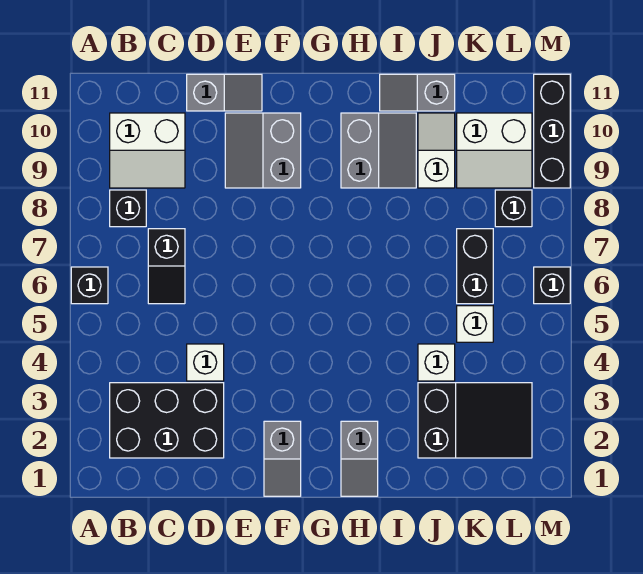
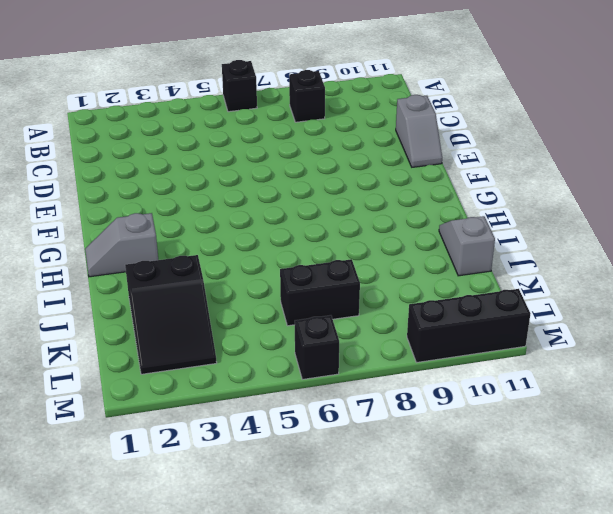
none -> black 2x3 brick [110,383,224,458]
none -> white 2x2 slope [110,113,185,188]
none -> black 1x2 slope [148,229,185,304]

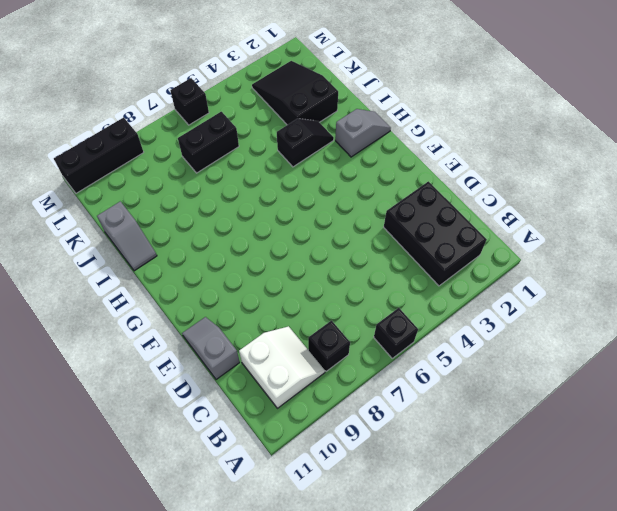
black 1x2 slope [277,119,334,167] -> black 1x2 slope moved to [148,229,185,304]
none -> white 1x1 brick [187,344,224,381]
none -> grey 2x2 slope [225,113,301,188]
none -> grey 1x2 slope [264,421,301,496]

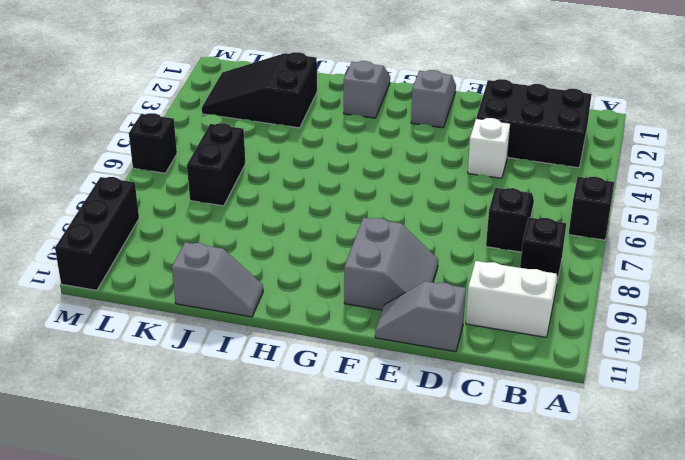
none -> grey 2x2 slope [341,113,416,188]
none -> white 1x1 brick [418,344,455,381]
none -> white 1x2 slope [418,113,455,188]

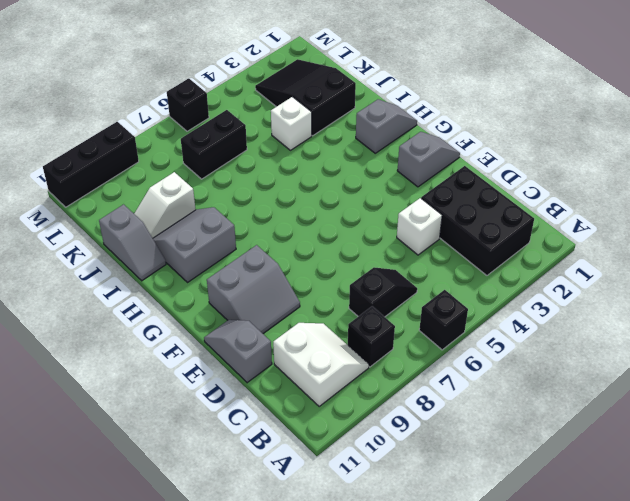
none -> white 1x1 brick [457,306,493,342]
none -> white 2x2 slope [457,113,532,188]
none -> black 1x1 brick [495,190,532,227]

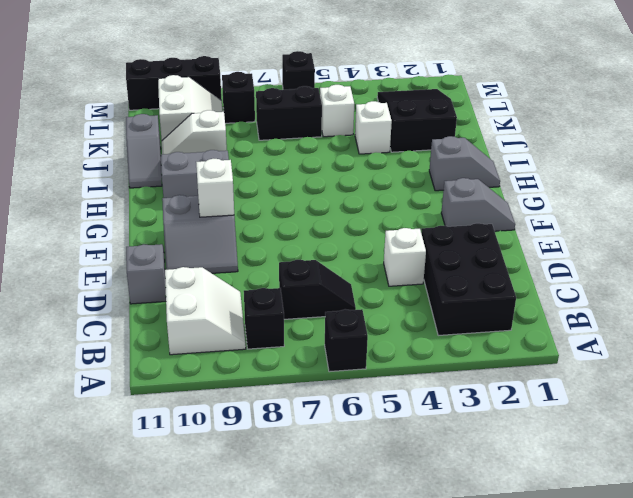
white 1x1 brick [196,159,234,217] -> none

